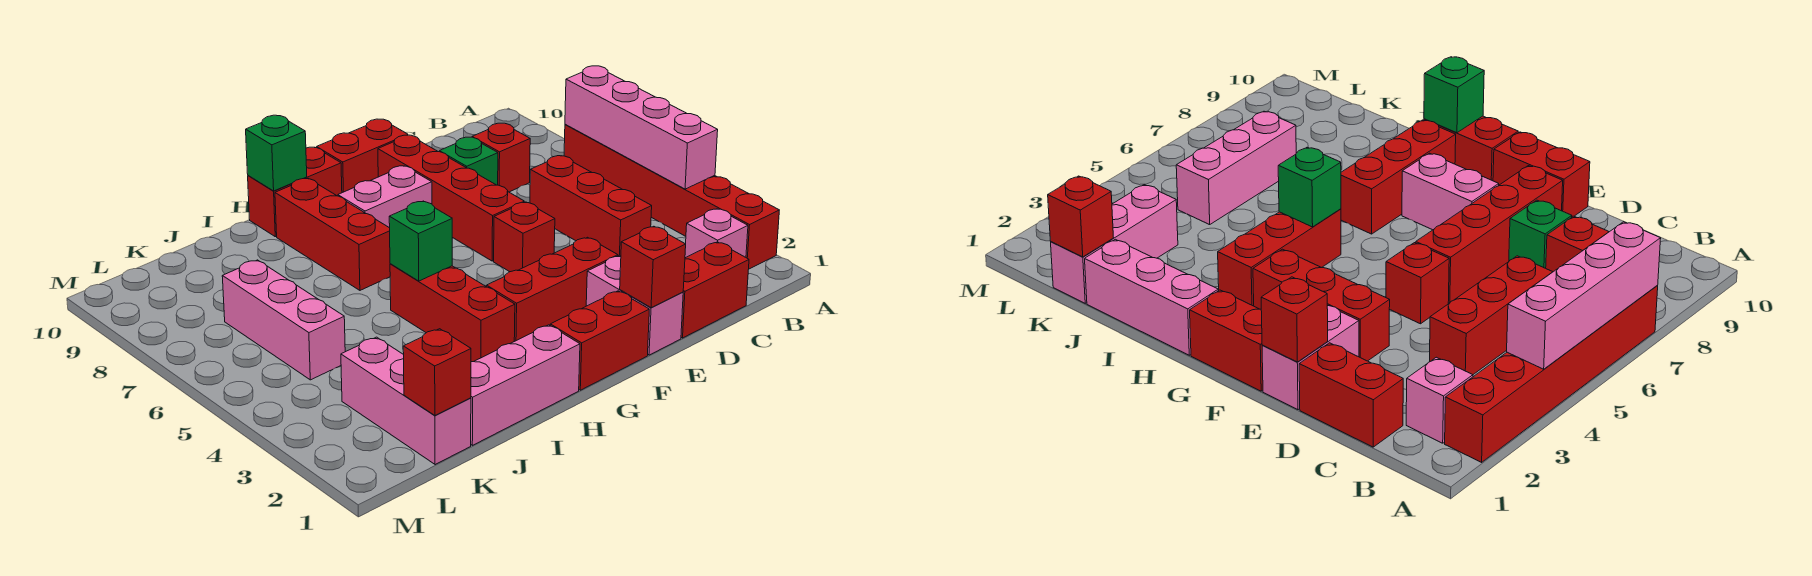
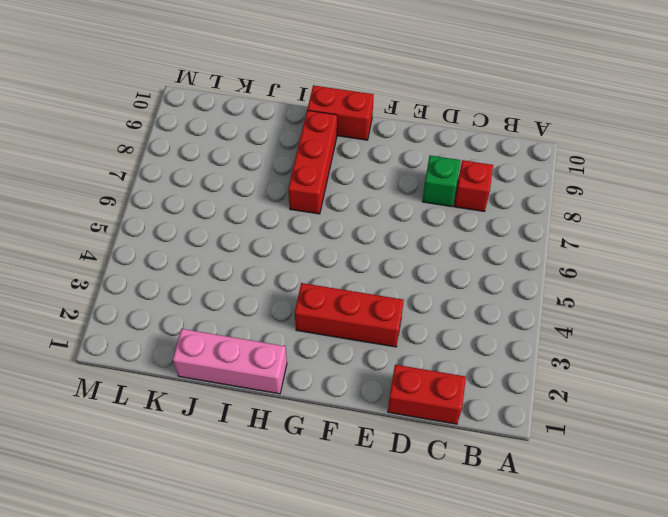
none -> red 1x6 brick [564,124,779,269]
none -> pink 1x1 brick [685,209,748,258]
none -> red 1x3 brick [530,156,652,256]

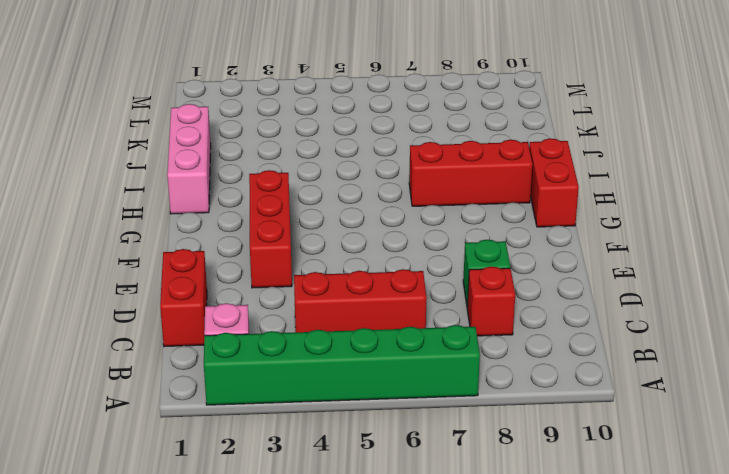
green 1x6 brick [204,325,480,405] -> red 1x6 brick [564,124,779,269]
none -> pink 1x2 brick [586,256,683,355]
none -> red 1x1 brick [494,202,555,272]
none -> red 1x4 brick [378,135,524,261]

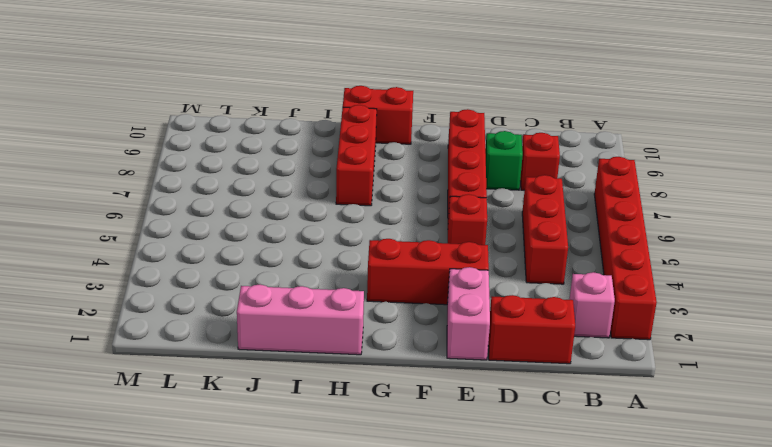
none -> red 1x2 brick [317,119,408,193]
none -> red 1x2 brick [550,291,649,390]
none -> pink 1x2 brick [338,166,432,228]

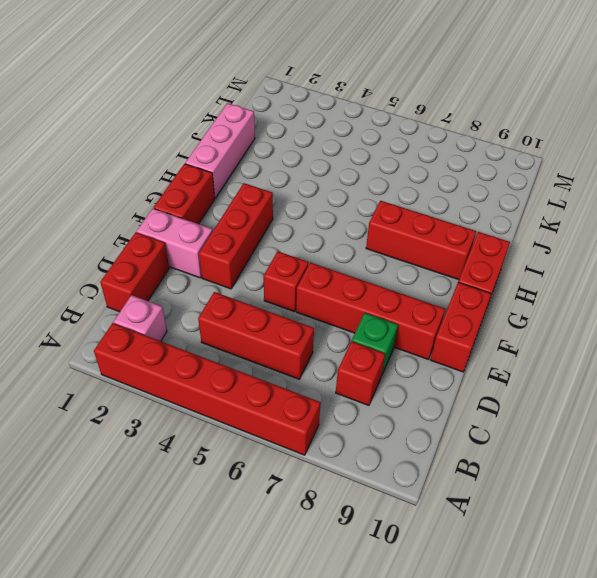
none -> pink 1x2 brick [338,166,432,228]
none -> red 1x3 brick [390,264,515,362]
none -> pink 1x3 brick [341,337,471,465]

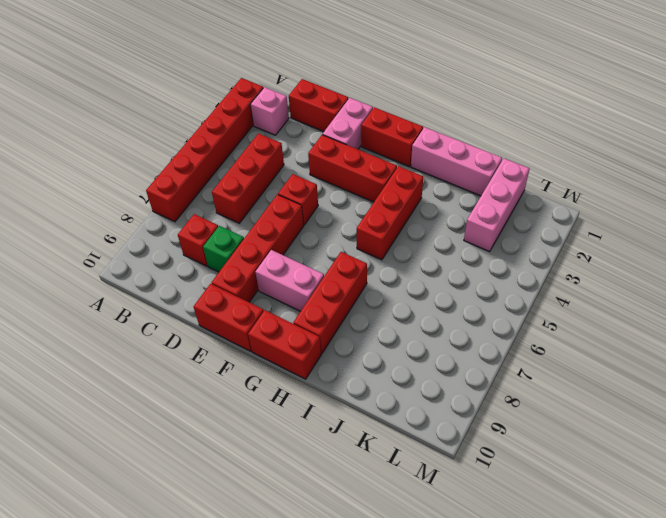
none -> pink 1x3 brick [222,260,345,380]
none -> pink 1x4 brick [565,66,718,189]
none -> red 1x1 brick [620,226,686,308]

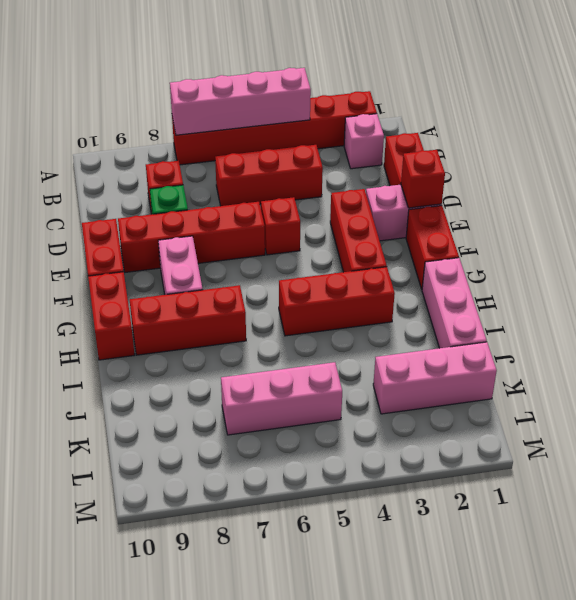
none -> green 1x1 brick [389,201,452,281]
none -> green 1x1 brick [246,115,307,191]
none -> red 1x1 brick [403,329,471,415]

